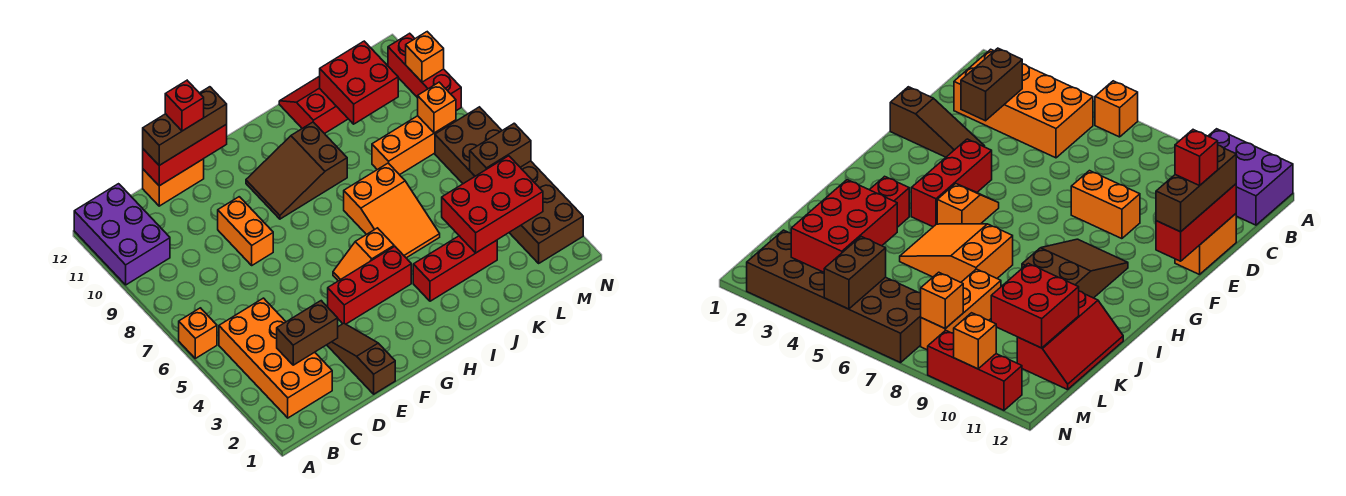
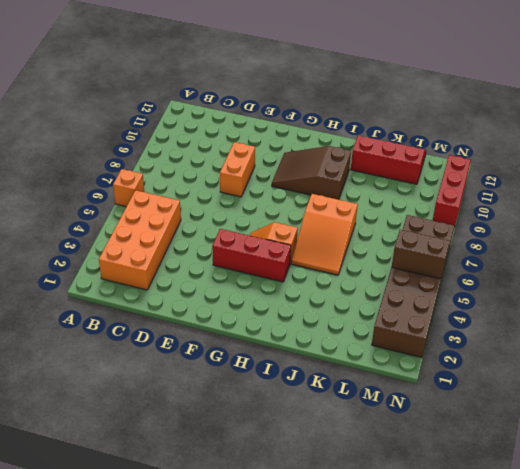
none -> purple 2x3 brick [74,184,170,285]
none -> orange 1x2 brick [143,159,204,206]
none -> brown 1x3 slope [327,323,395,394]

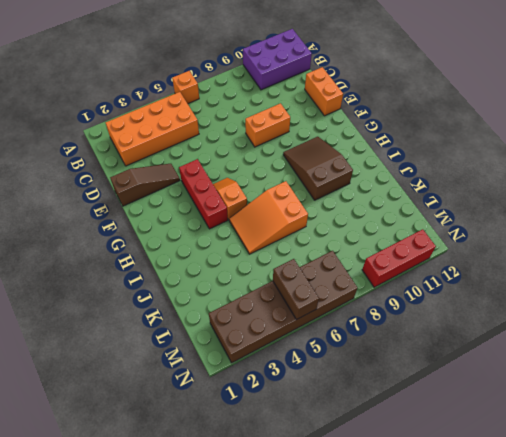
none -> red 1x3 brick [413,236,497,301]
none -> red 2x3 slope [279,76,348,134]
none -> orange 1x3 brick [372,116,456,175]

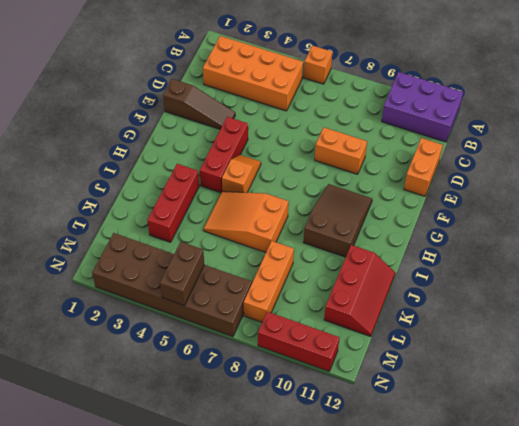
none -> brown 1x2 brick [277,301,338,365]
none -> red 1x3 brick [143,125,227,186]
none -> red 2x3 brick [442,156,543,253]

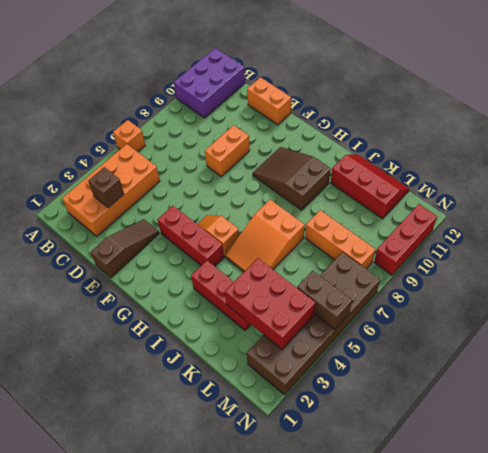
brown 1x1 brick [88,167,124,208] -> brown 1x2 brick [277,301,338,365]
none -> red 1x3 brick [143,125,227,186]
none -> red 2x2 brick [320,41,398,124]
none -> orange 1x1 brick [418,82,456,133]

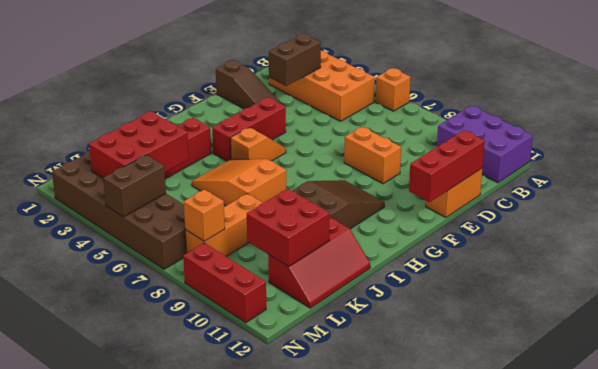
none -> orange 1x1 brick [406,32,444,82]
none -> brown 1x3 brick [143,87,227,165]
none -> red 1x1 brick [165,81,204,131]

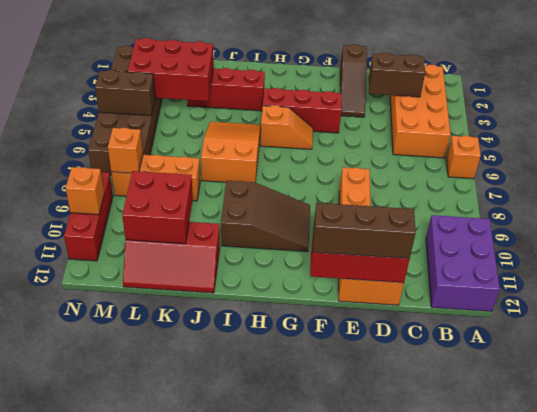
none -> red 1x1 brick [165,81,204,131]

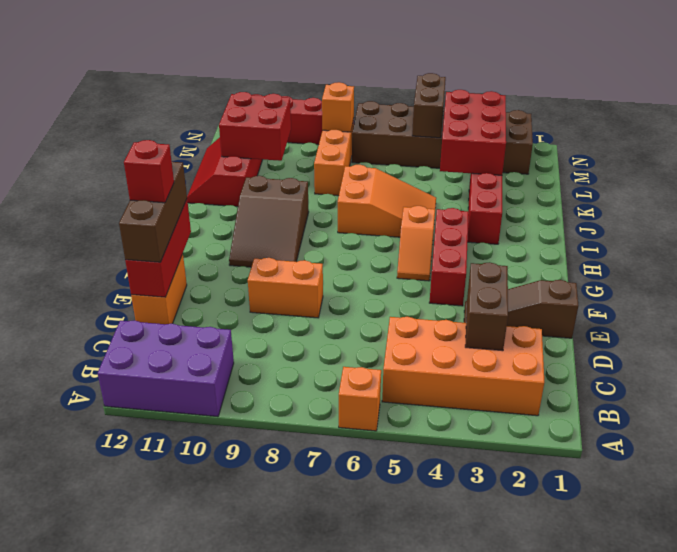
none -> orange 1x1 brick [406,32,444,82]

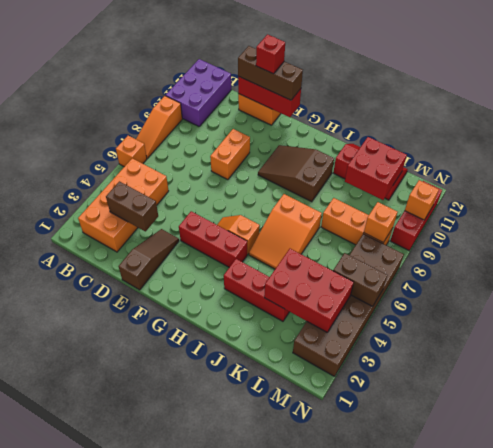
orange 1x3 slope [136,96,182,158] -> none

